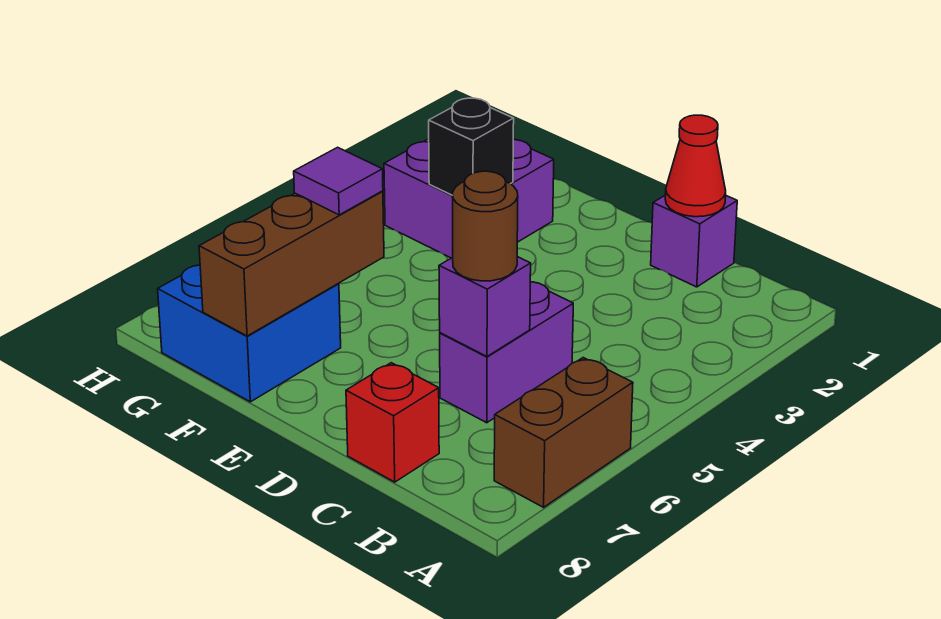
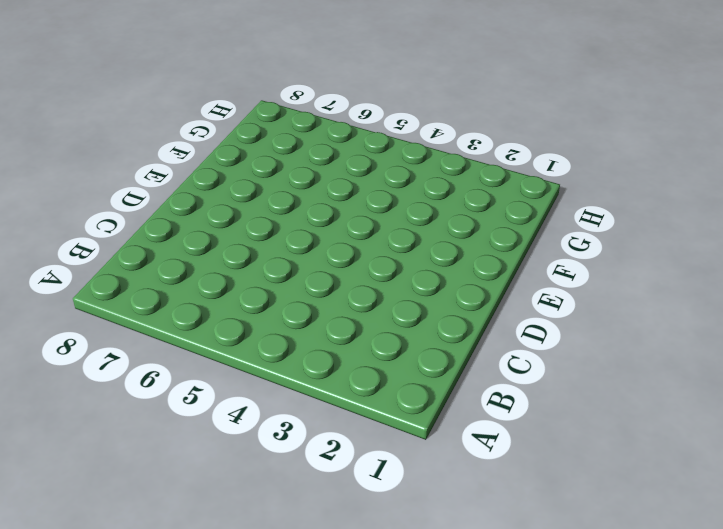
none -> brown 1x2 brick [494,358,633,507]
none -> purple 1x1 brick [651,195,737,287]
none -> purple 1x2 brick [440,282,573,423]

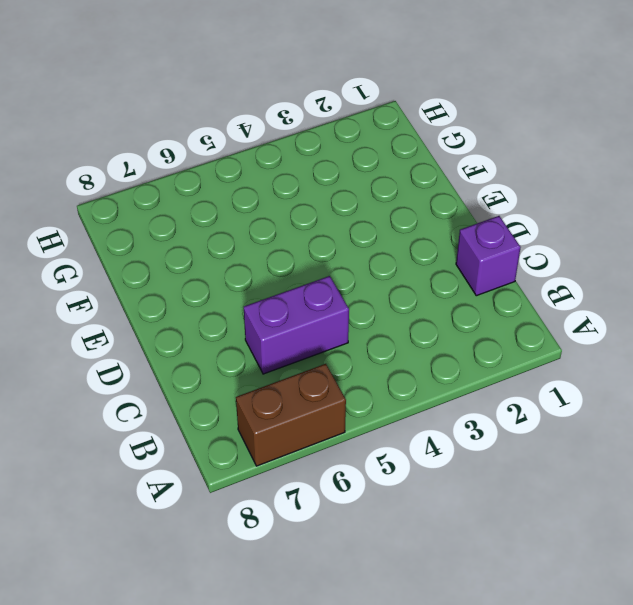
none -> red 1x1 brick [346,363,439,482]
none -> purple 2x2 brick [384,139,554,258]
none -> blue 2x2 brick [158,265,341,402]

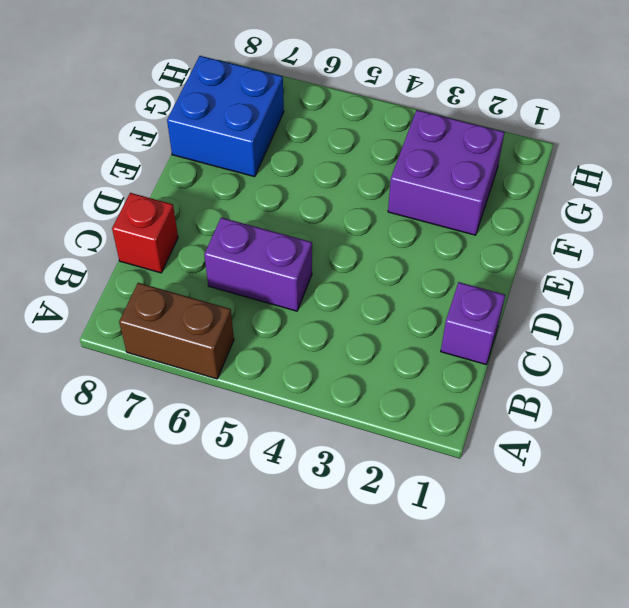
none -> red 1x1 cone [665,115,726,217]
none -> purple 1x1 brick [439,257,531,356]
none -> black 1x1 brick [429,98,514,195]

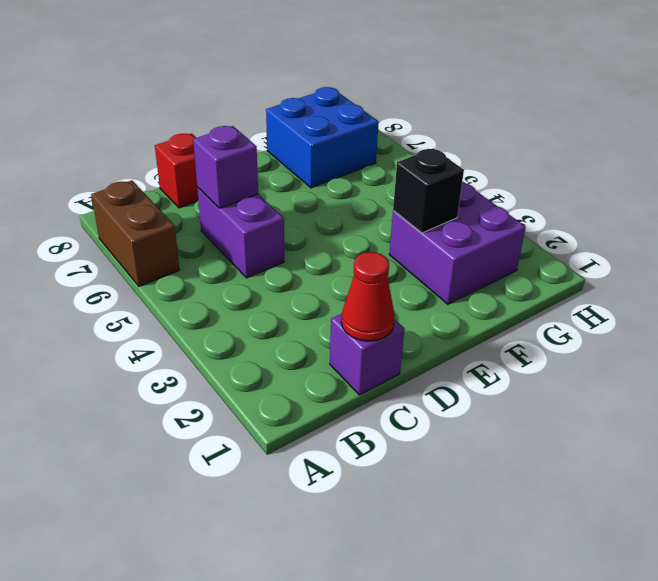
none -> brown 1x3 brick [199,191,384,336]
none -> brown 1x1 round brick [452,171,518,281]
none -> purple 1x1 tile [294,147,383,215]

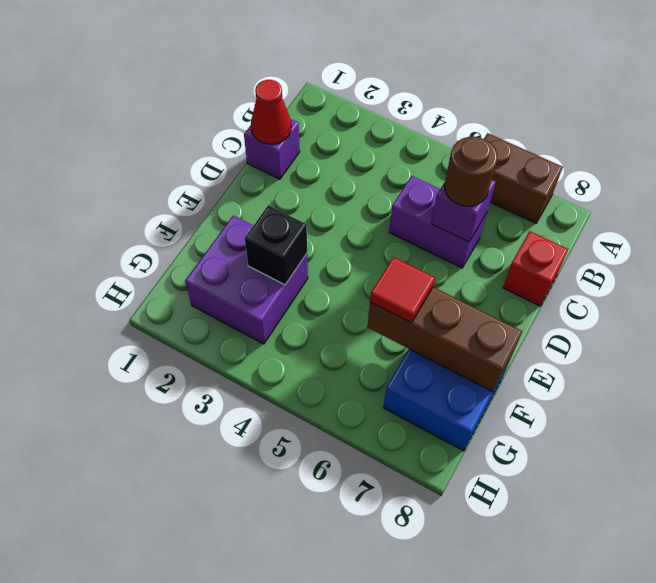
red 1x1 tile [370,257,435,323] -> purple 1x1 tile [294,147,383,215]

